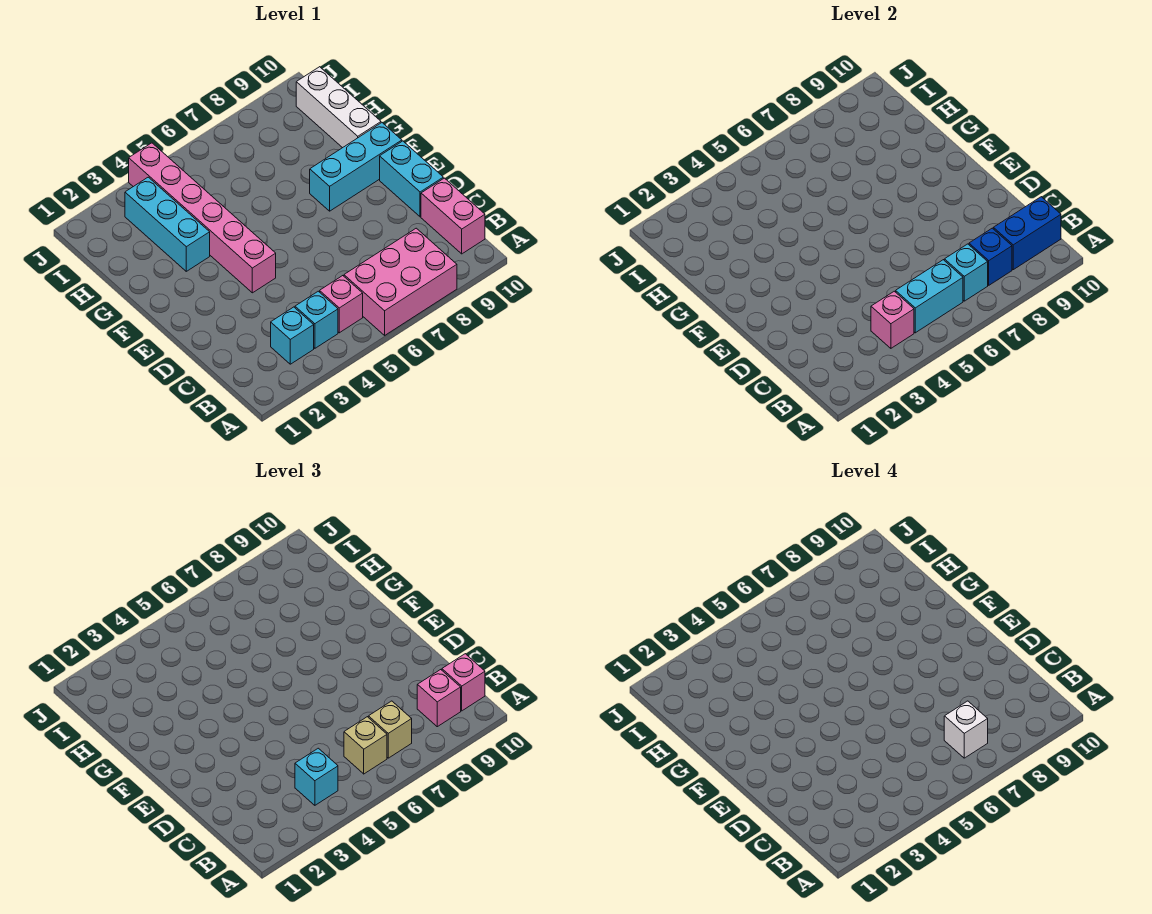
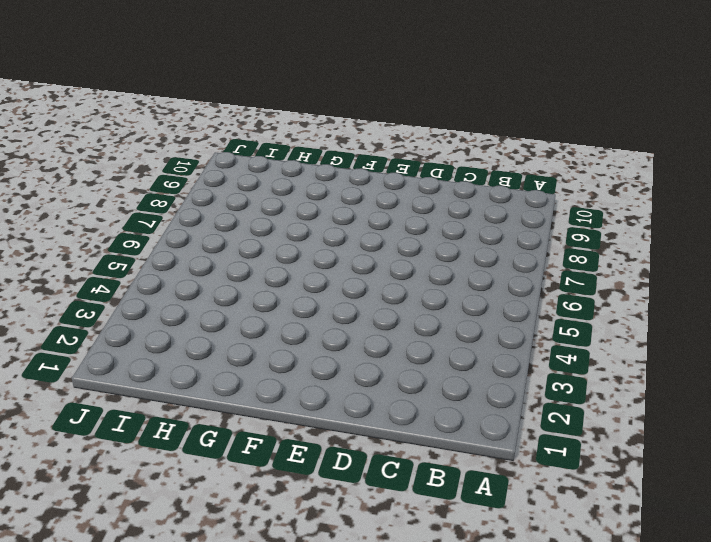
none -> pink 2x3 brick [344,228,457,335]
none -> cyan 1x1 brick [271,307,314,364]
none -> cyan 1x1 brick [295,291,338,348]

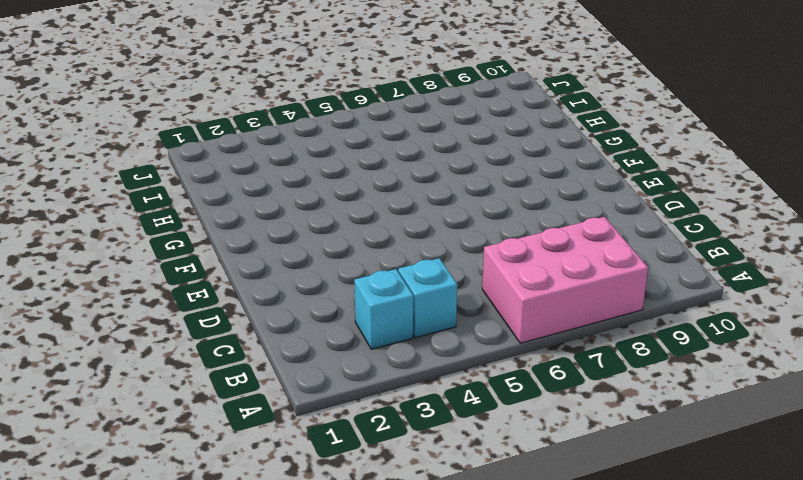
none -> pink 1x1 brick [320,276,363,333]
none -> pink 1x2 brick [421,178,485,254]
none -> cyan 1x2 brick [380,141,443,217]

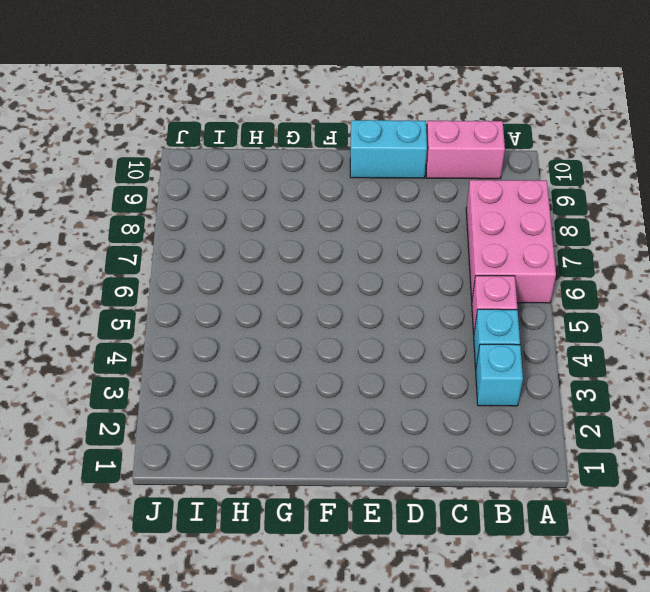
none -> pink 1x6 brick [129,143,276,293]
none -> cyan 1x3 brick [310,123,402,211]
none -> cyan 1x3 brick [125,177,210,271]

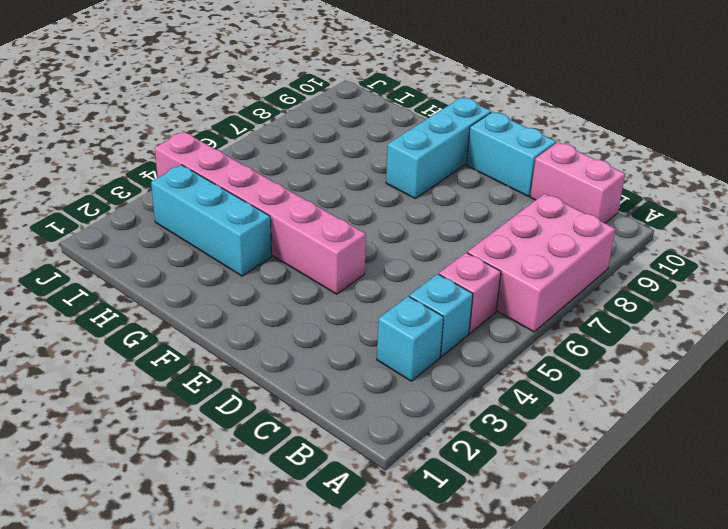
none -> white 1x3 brick [296,67,381,148]
none -> pink 1x1 brick [871,291,914,348]
none -> cyan 1x2 brick [896,260,963,333]

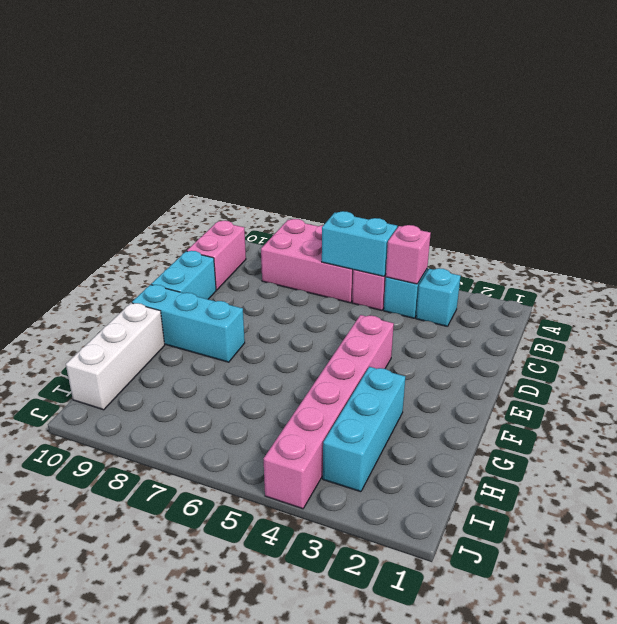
none -> cyan 1x1 brick [944,244,988,301]
none -> blue 1x1 brick [969,228,1012,285]
none -> blue 1x2 brick [993,197,1061,270]

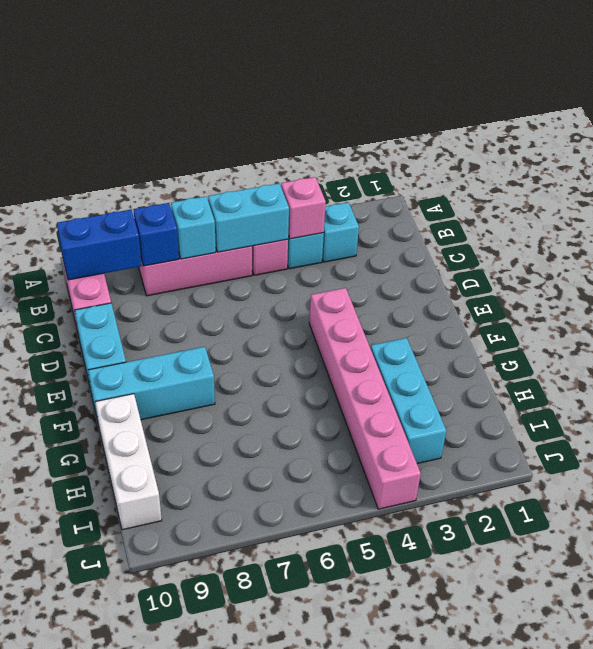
none -> cyan 1x1 brick [295,748,338,805]
none -> tan 1x1 brick [344,717,387,774]
none -> tan 1x1 brick [368,701,412,758]

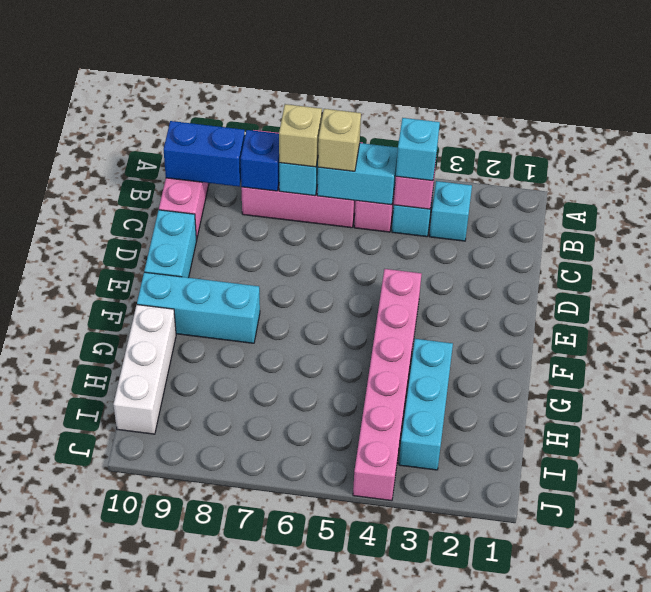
none -> pink 1x1 brick [417,670,461,727]
none -> pink 1x1 brick [442,654,485,711]
none -> white 1x1 brick [944,701,988,758]

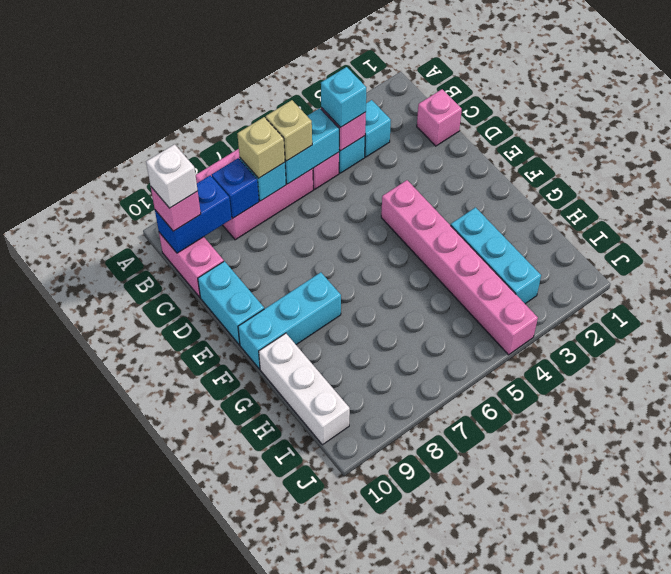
white 1x1 brick [146,144,198,208] -> white 1x1 brick moved to [944,701,988,758]
pink 1x1 brick [417,89,462,146] -> pink 1x1 brick moved to [417,670,461,727]

